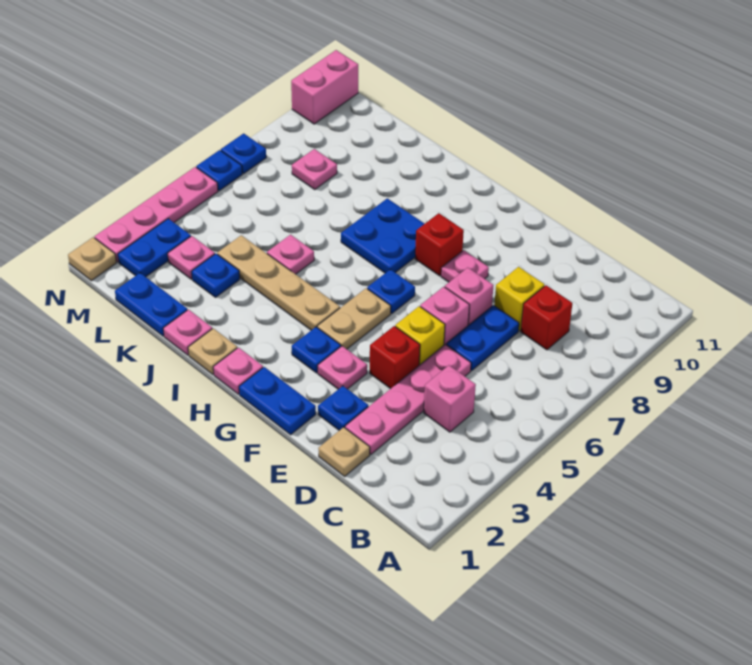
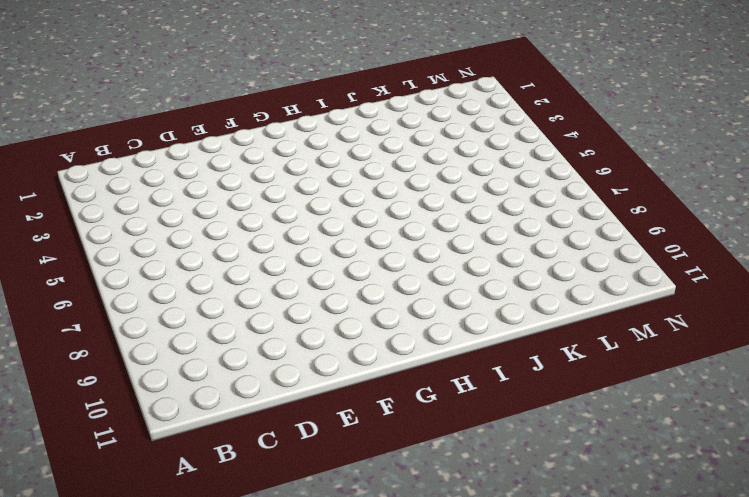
none -> pink 1x1 brick [424,365,476,432]
none -> red 1x1 brick [521,285,572,350]
none -> tan 1x1 plate [318,427,370,476]
none -> pink 1x4 plate [345,344,471,454]

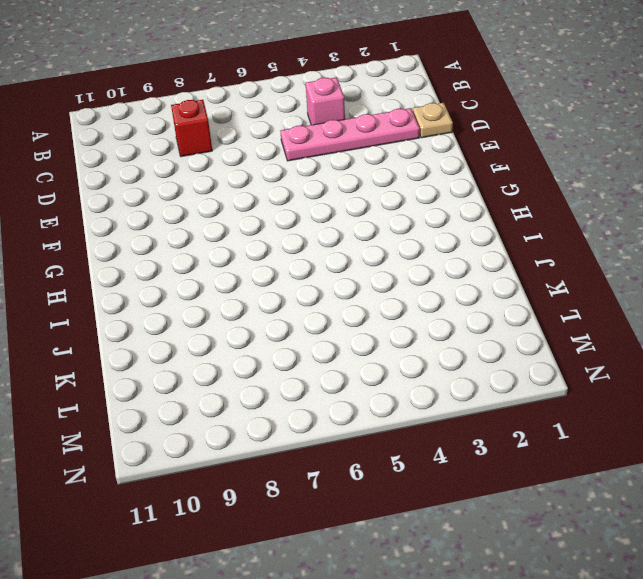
none -> blue 1x2 plate [446,305,519,371]
none -> yellow 1x1 brick [494,267,545,331]
none -> blue 1x1 plate [318,386,368,430]
none -> red 1x1 brick [370,326,420,389]

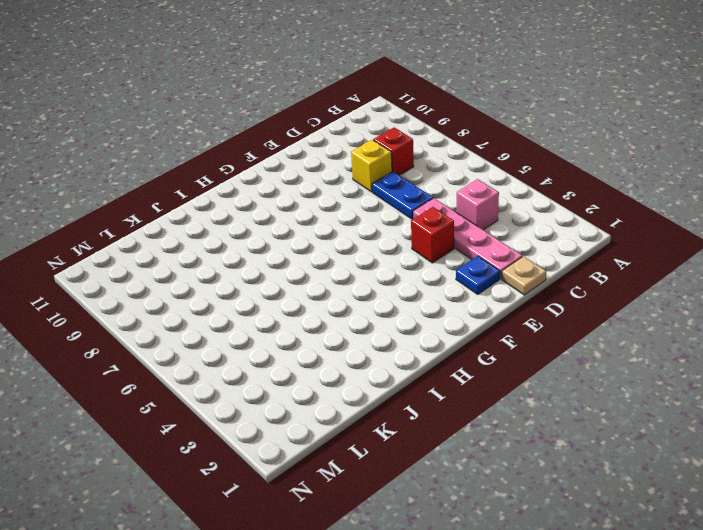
none -> yellow 1x1 brick [395,306,445,365]
none -> pink 1x1 brick [420,287,469,345]
none -> pink 1x1 brick [445,268,494,325]
none -> blue 1x2 plate [239,367,316,435]

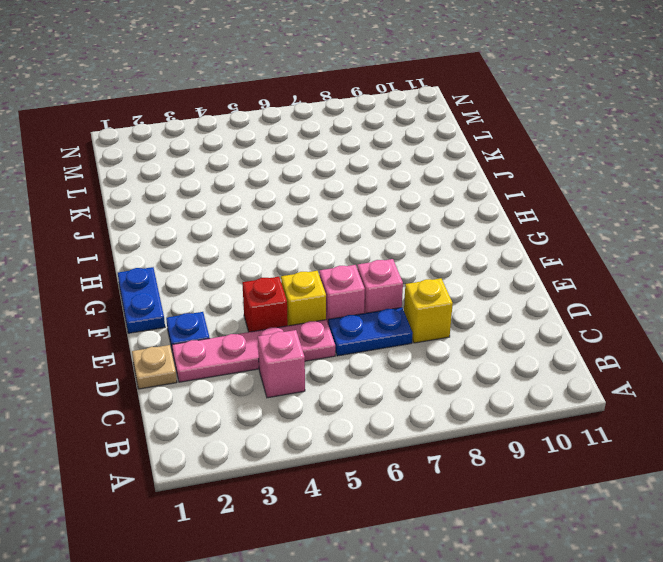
none -> red 1x1 brick [521,285,572,350]
none -> pink 1x1 plate [318,346,367,389]
none -> pink 1x1 plate [441,250,489,282]
none -> blue 1x1 plate [292,327,341,373]

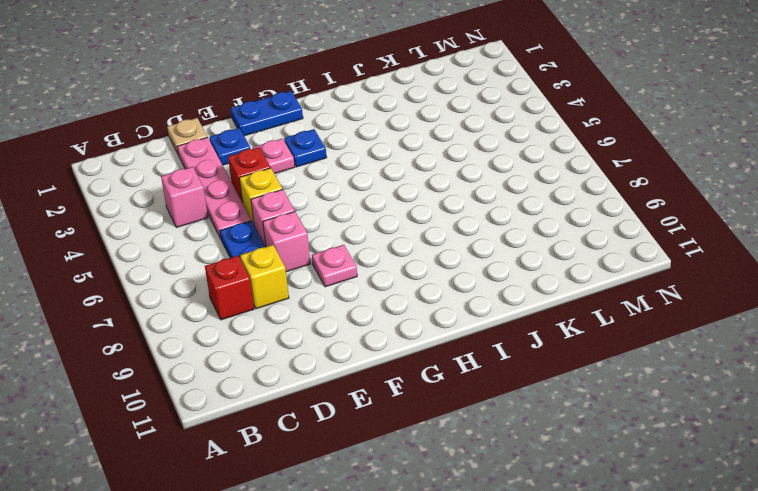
none -> tan 1x2 plate [317,288,391,349]
none -> blue 1x1 plate [367,269,415,314]
none -> red 1x1 brick [415,213,464,276]
none -> pink 1x1 plate [213,348,263,394]

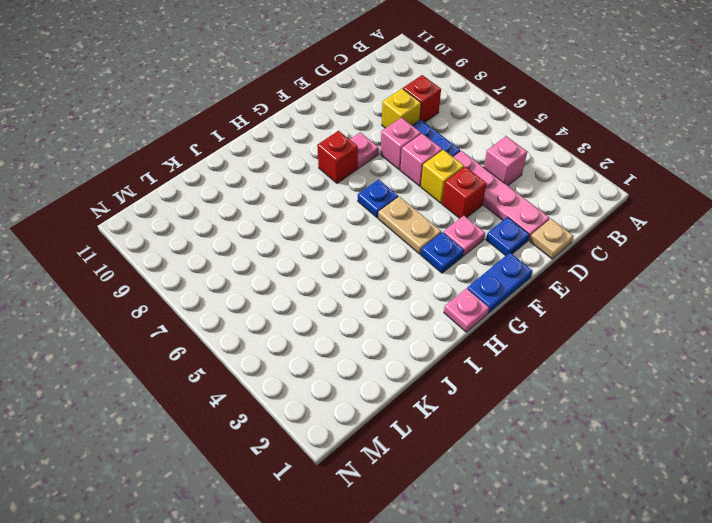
none -> tan 1x4 plate [217,235,340,330]
none -> blue 2x2 plate [341,198,425,273]
none -> tan 1x1 plate [188,328,237,374]
none -> pink 1x1 plate [163,310,212,355]

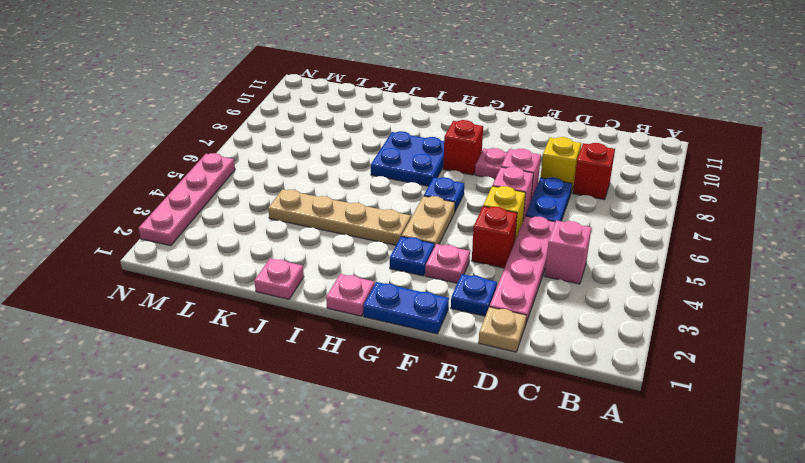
none -> tan 1x1 plate [188,328,237,374]
none -> pink 1x1 plate [267,235,314,274]
none -> blue 1x2 plate [115,273,187,336]
none -> blue 1x1 plate [192,254,240,297]

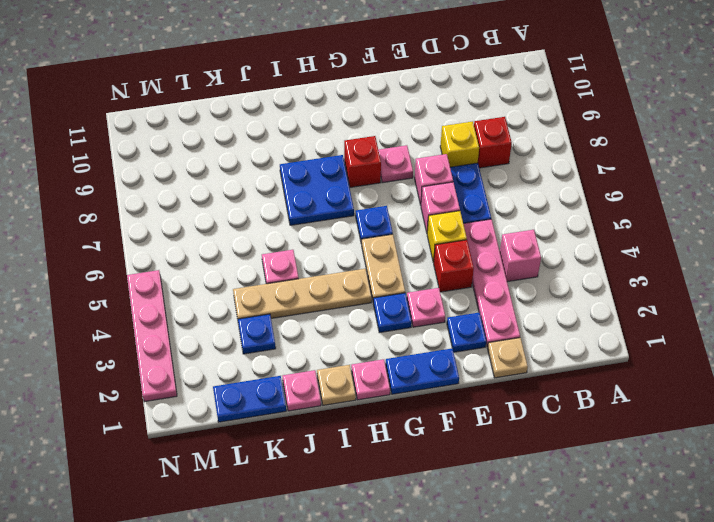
none -> pink 1x1 plate [168,236,215,279]
none -> pink 1x1 plate [292,149,337,189]
none -> blue 1x2 plate [118,219,191,277]
none -> tan 1x1 plate [68,237,116,281]

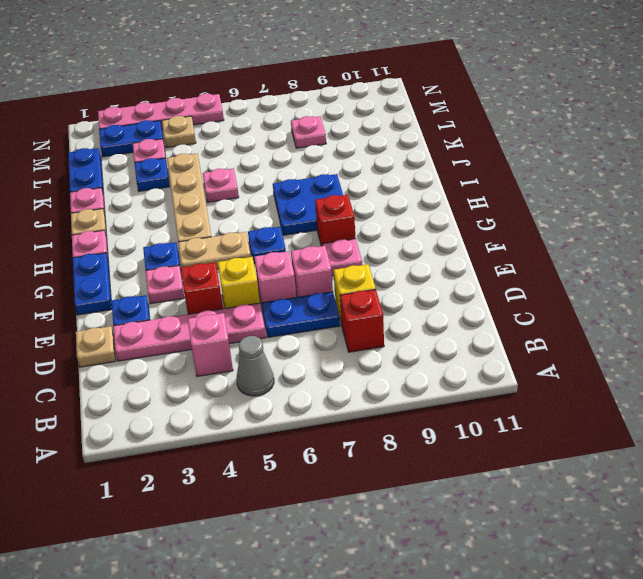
grey 1x1 cone [237,336,274,396] -> none
tan 1x1 plate [162,116,196,148] -> tan 1x1 plate moved to [68,237,116,281]
none -> blue 1x1 plate [196,150,242,191]
none -> blue 1x1 plate [221,133,266,174]
none -> pink 1x2 brick [291,50,358,124]

